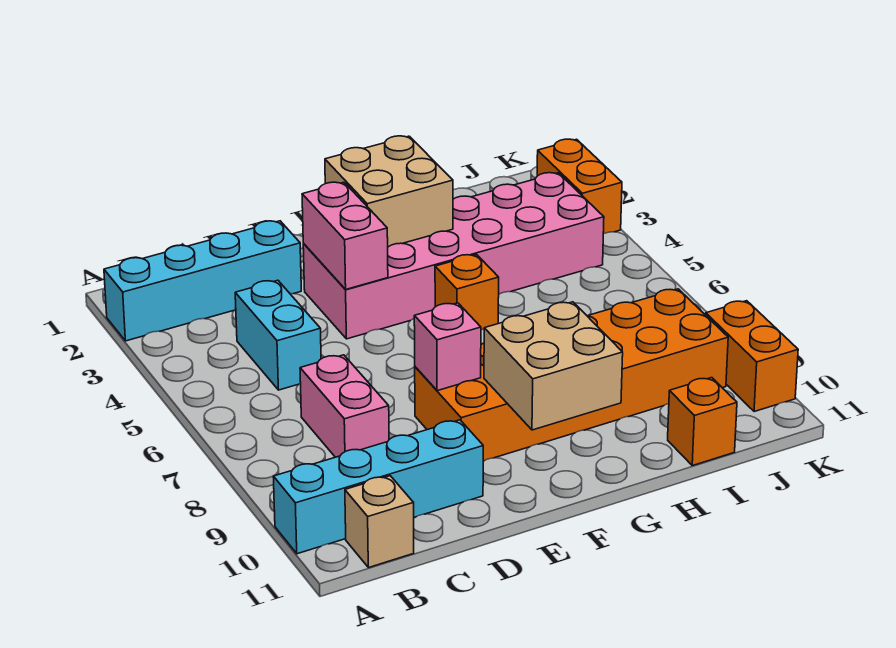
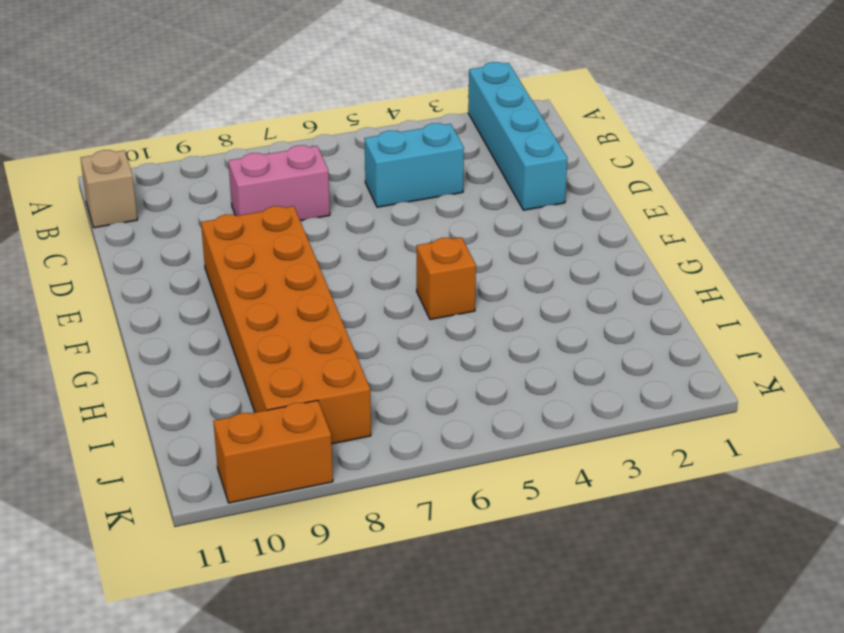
none -> cyan 1x4 brick [273,420,483,554]
none -> pink 2x6 brick [303,173,604,339]
none -> orange 1x1 brick [668,378,737,466]

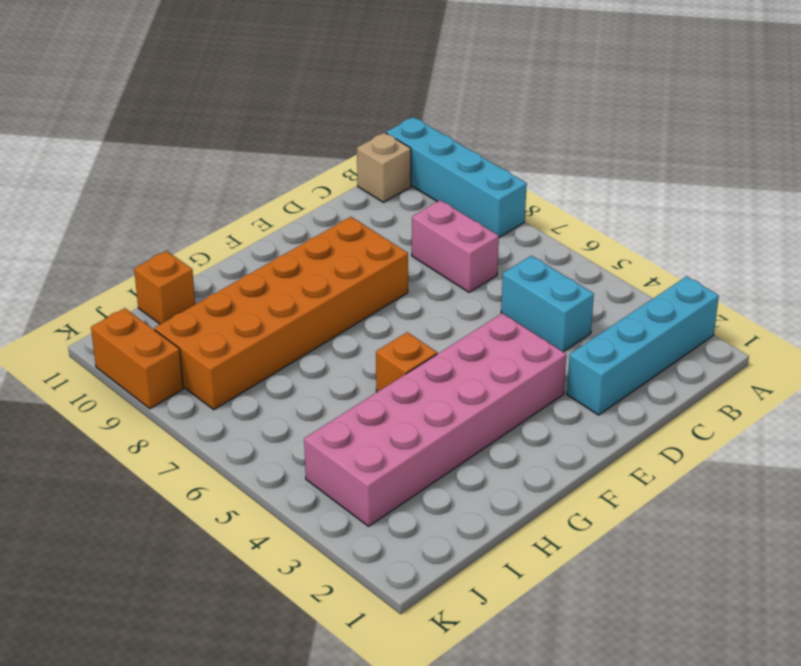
cyan 1x4 brick [386,117,527,237] -> cyan 1x4 brick turned to [273,420,483,554]
none -> orange 1x2 brick [537,139,622,234]
none -> pink 1x2 brick [302,182,388,289]
none -> pink 1x1 brick [414,303,481,391]

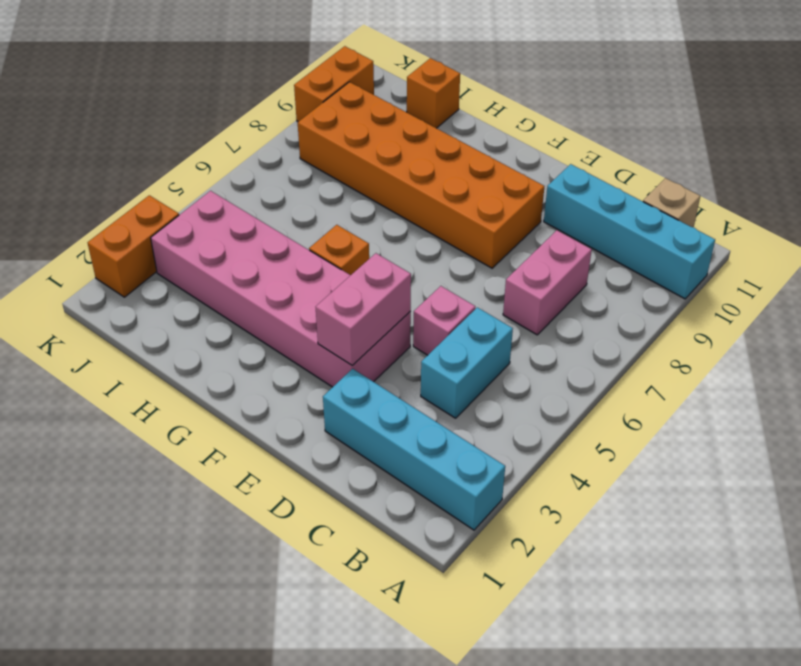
pink 1x1 brick [413,286,475,355] -> pink 1x1 brick moved to [414,303,481,391]
none -> tan 2x2 brick [325,136,453,247]
none -> tan 2x2 brick [484,302,623,430]

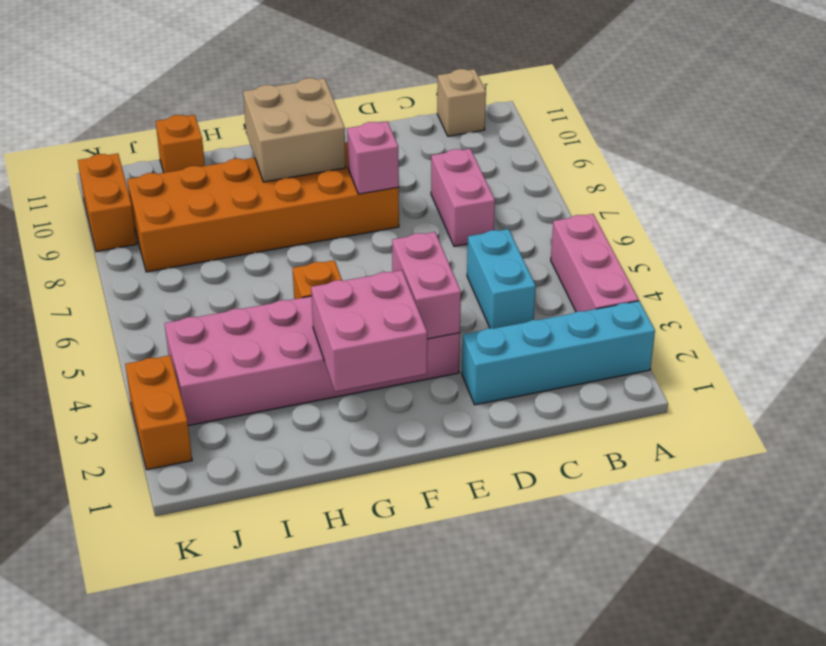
pink 1x3 brick [551,214,639,312] -> none
pink 2x2 brick [311,270,427,392] -> tan 2x2 brick [325,136,453,247]
none -> cyan 1x4 brick [273,420,483,554]

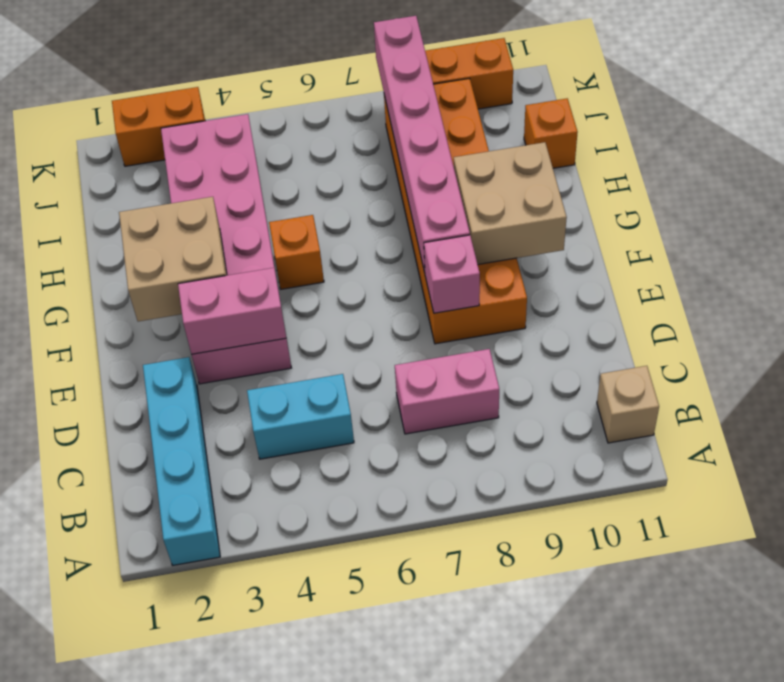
pink 1x6 brick [374,16,470,272] -> none
none -> cyan 1x4 brick [273,420,483,554]

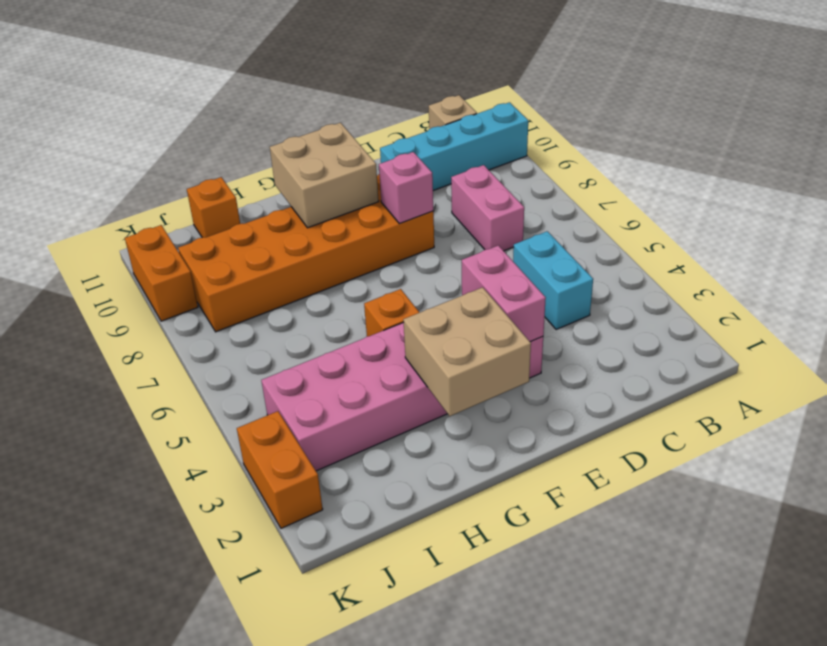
none -> cyan 1x4 brick [104,221,301,341]

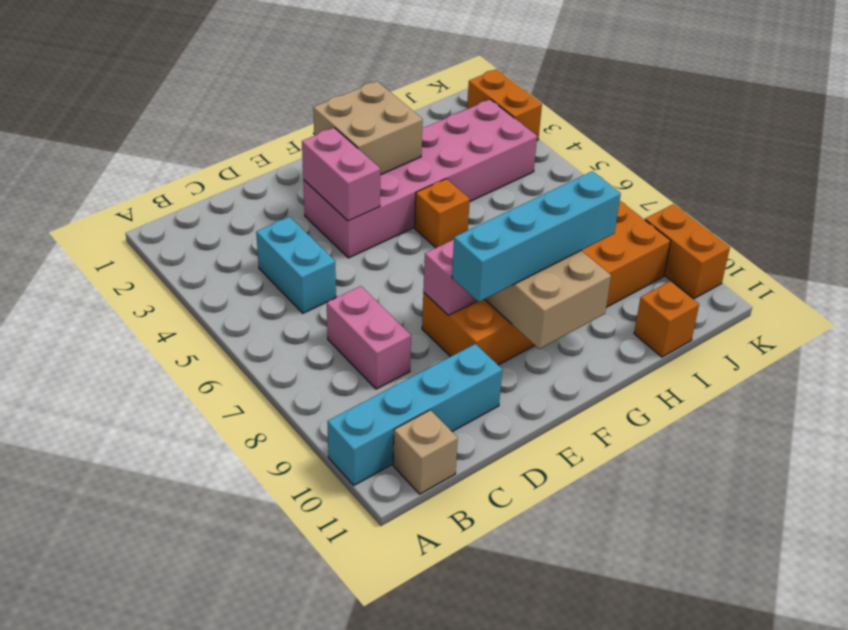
cyan 1x4 brick [452,171,621,302] -> cyan 1x4 brick moved to [104,221,301,341]

